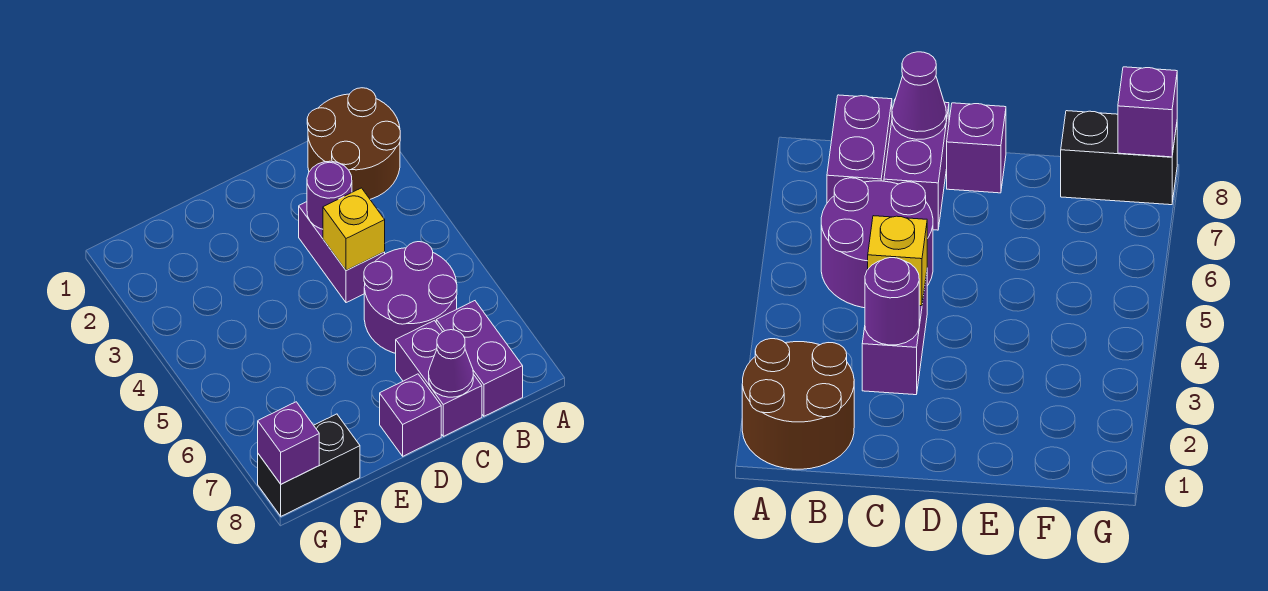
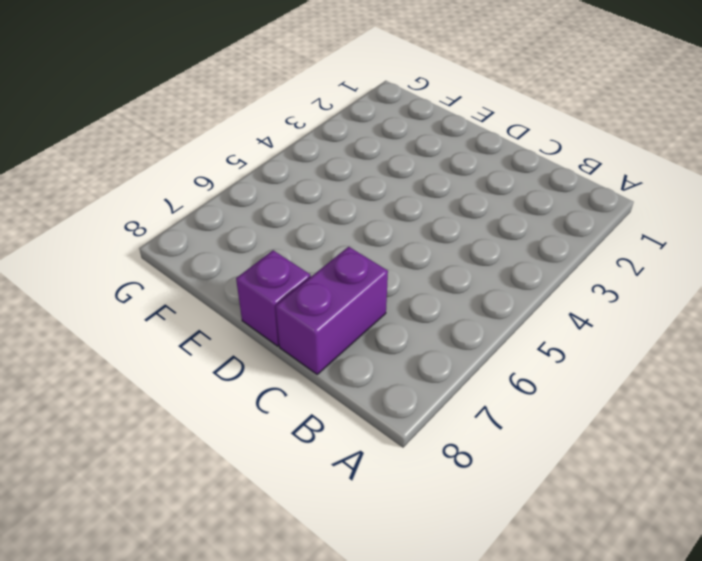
none -> brown 2x2 round brick [307,88,400,199]
none -> purple 2x2 round brick [364,242,457,353]

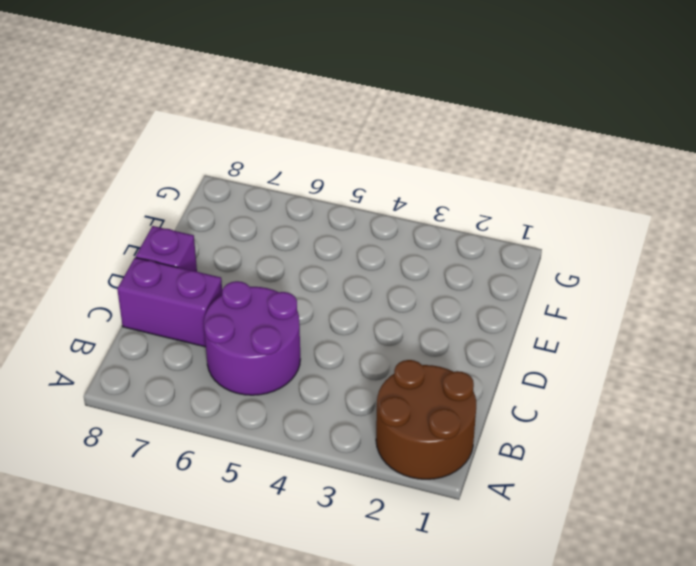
none -> purple 1x2 brick [436,301,523,416]
none -> purple 1x2 brick [299,202,385,303]

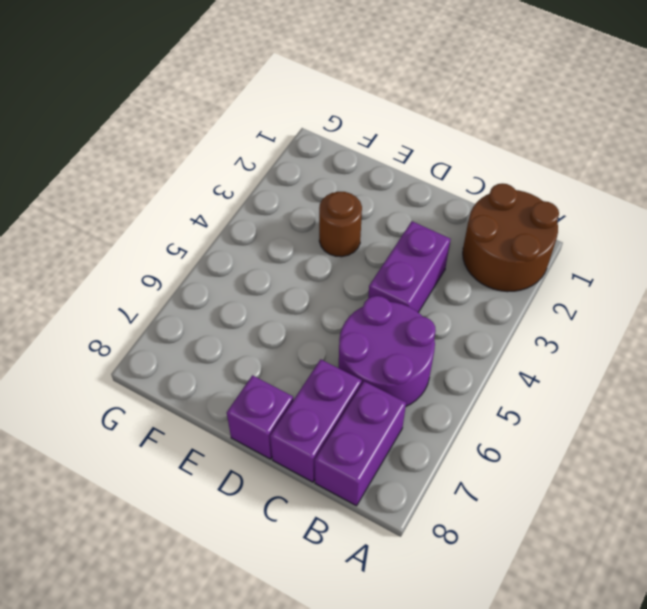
brown 1x1 round brick [319,192,362,257] -> none
none -> black 1x2 brick [258,414,360,516]
none -> purple 1x1 round brick [307,161,352,229]

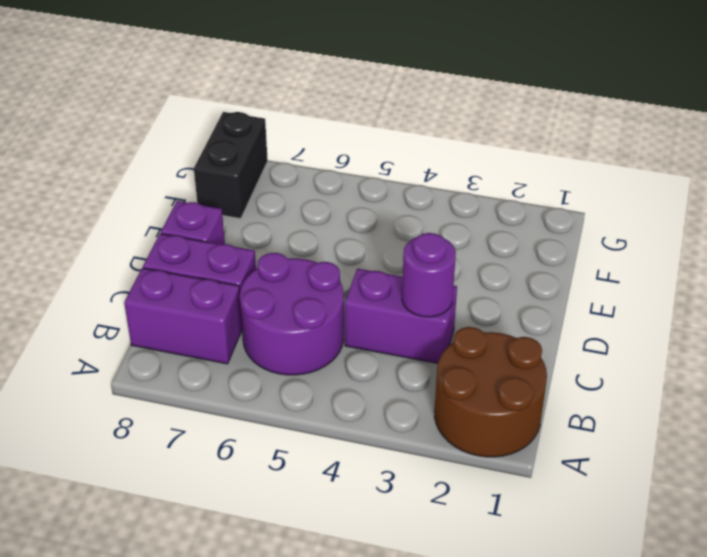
none -> yellow 1x1 brick [323,188,385,271]
none -> purple 1x1 cone [429,330,473,397]

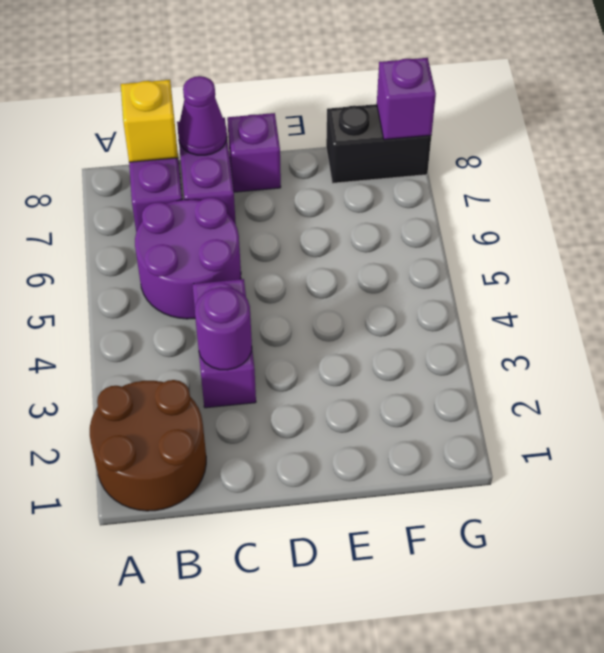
yellow 1x1 brick [121,80,178,162] -> yellow 1x1 brick moved to [323,188,385,271]

